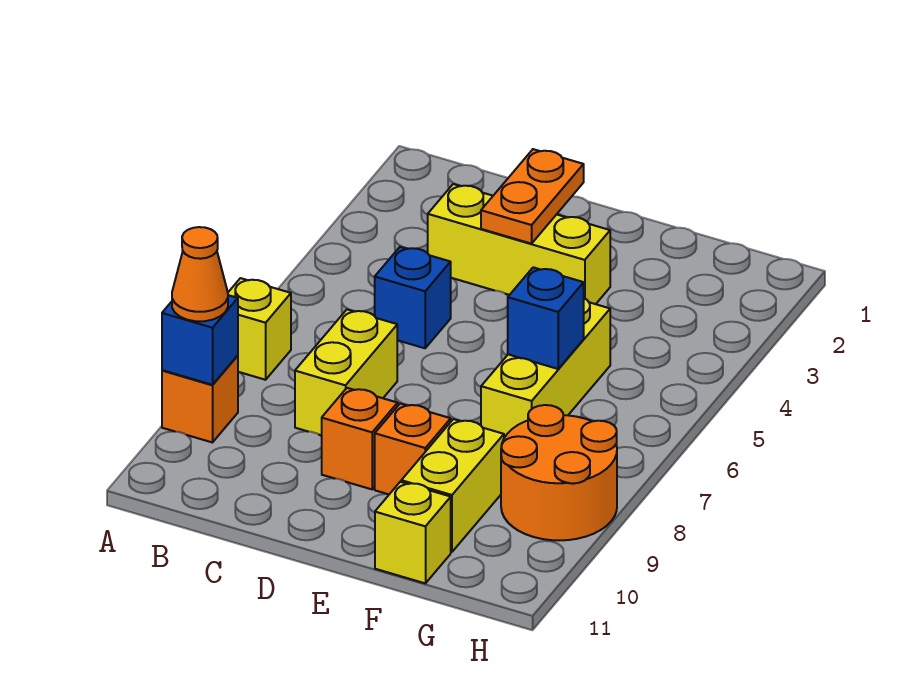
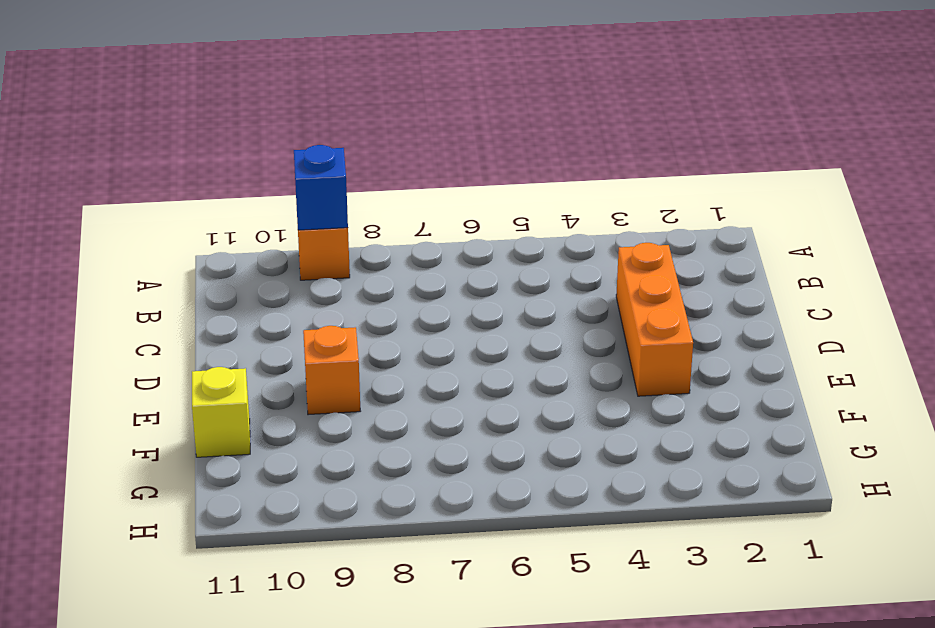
orange 1x3 brick [616,243,693,396] -> yellow 1x3 brick [428,184,610,304]
none -> yellow 1x1 brick [228,278,291,380]
none -> blue 1x1 brick [375,247,451,348]
none -> yellow 1x2 brick [295,310,397,435]

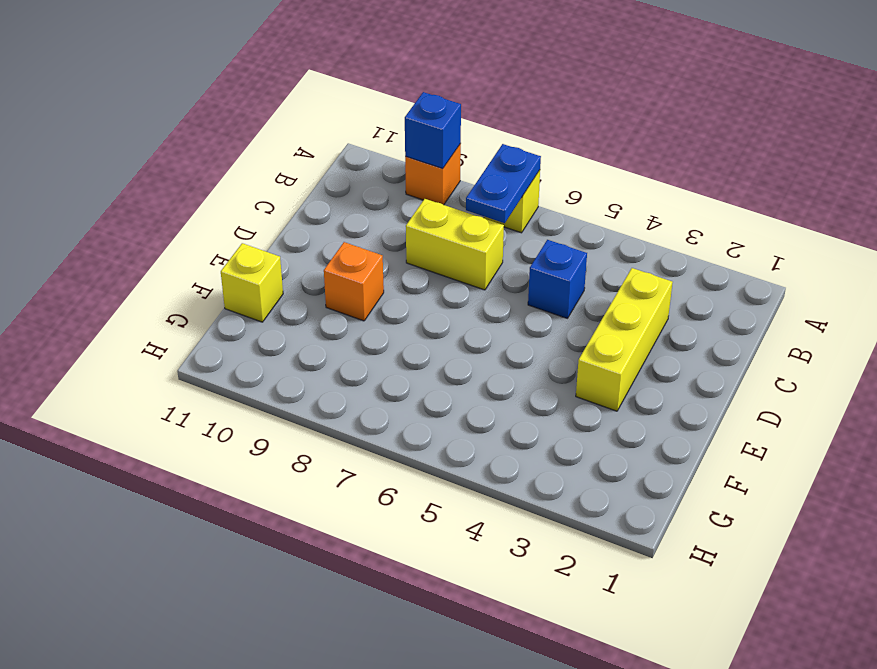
blue 1x2 plate [466,144,541,223] -> none
none -> orange 1x1 brick [322,388,398,489]
none -> yellow 1x3 brick [481,298,610,438]
none -> yellow 1x2 brick [401,419,504,552]

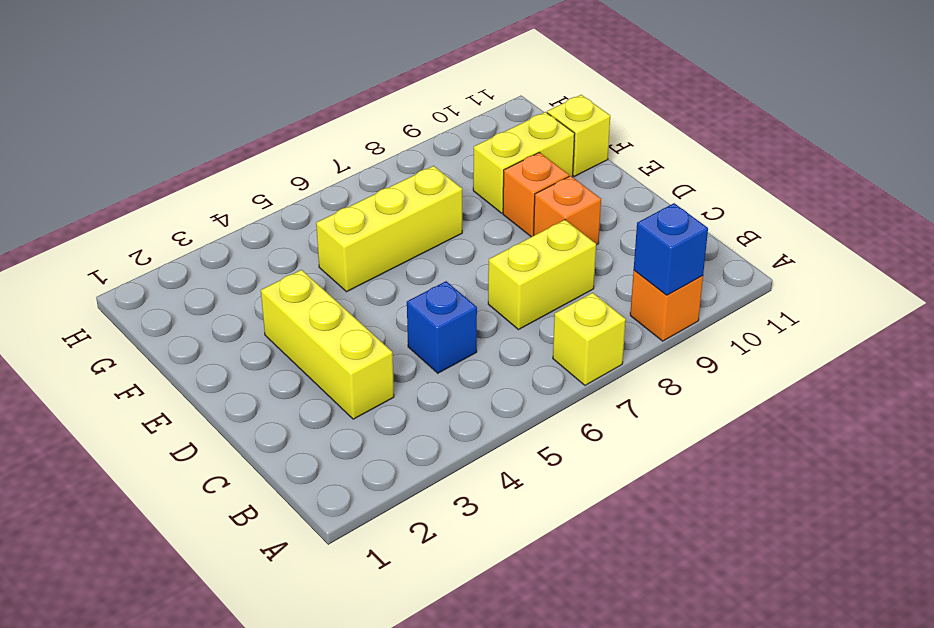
none -> orange 2x2 round brick [501,405,617,540]
none -> orange 1x2 plate [481,149,584,244]
none -> blue 1x1 brick [508,267,584,369]

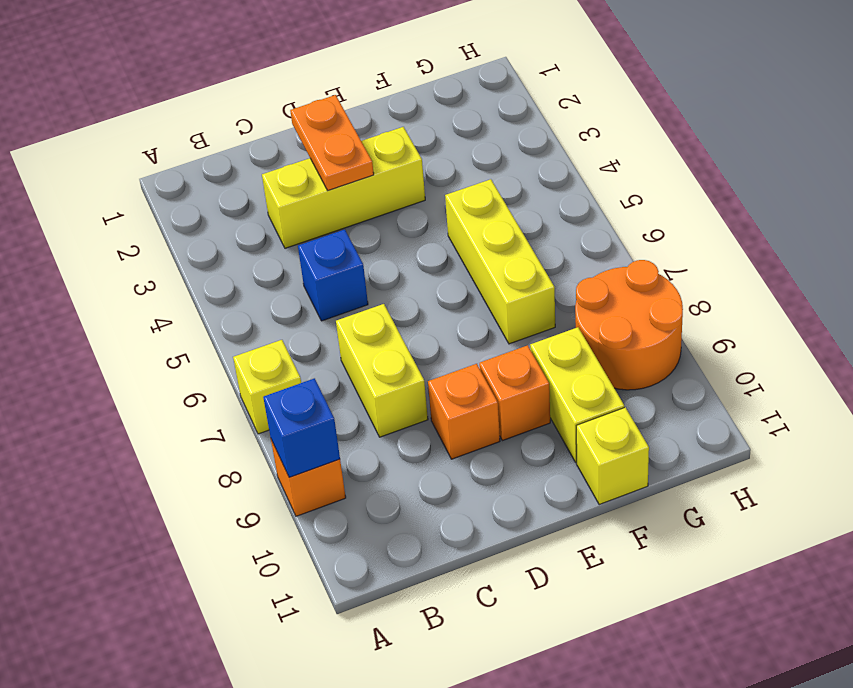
none -> blue 1x1 brick [508,267,584,369]
none -> orange 1x1 cone [172,227,228,321]

